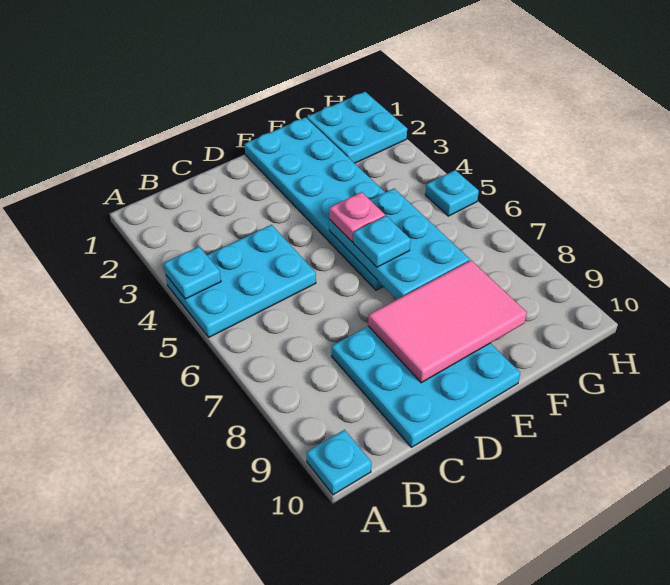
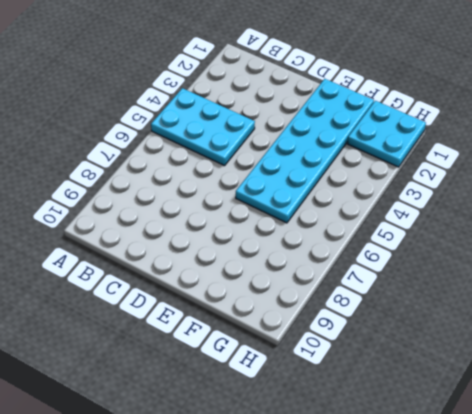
none -> cyan 1x1 plate [306,430,371,495]
none -> cyan 3x3 plate [332,326,520,447]

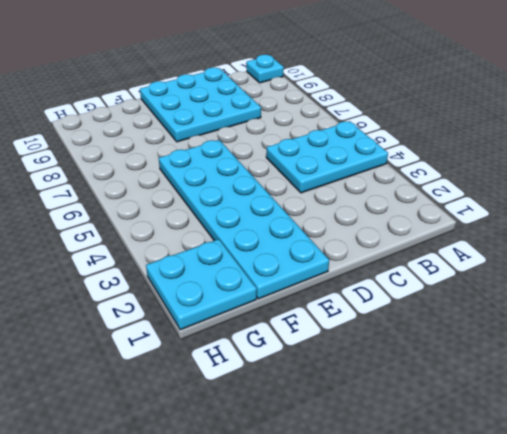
none -> cyan 1x1 plate [425,170,479,216]
none -> cyan 1x1 plate [164,247,221,299]

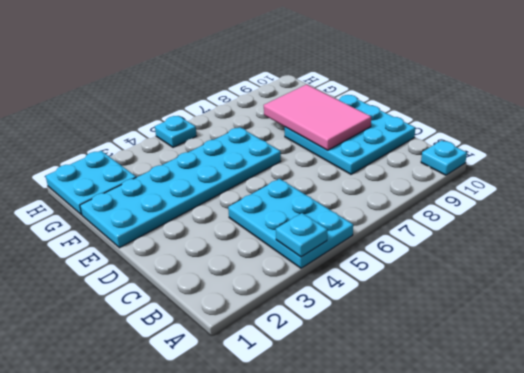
none -> cyan 2x3 plate [329,189,470,300]
none -> pink 1x1 plate [329,192,385,242]

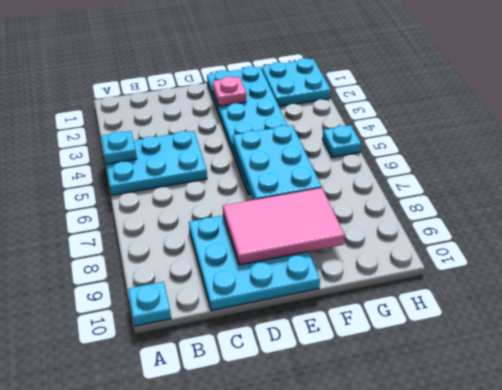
pink 1x1 plate [213,77,246,106] -> pink 1x1 plate moved to [329,192,385,242]
none -> cyan 1x1 plate [353,216,411,267]

